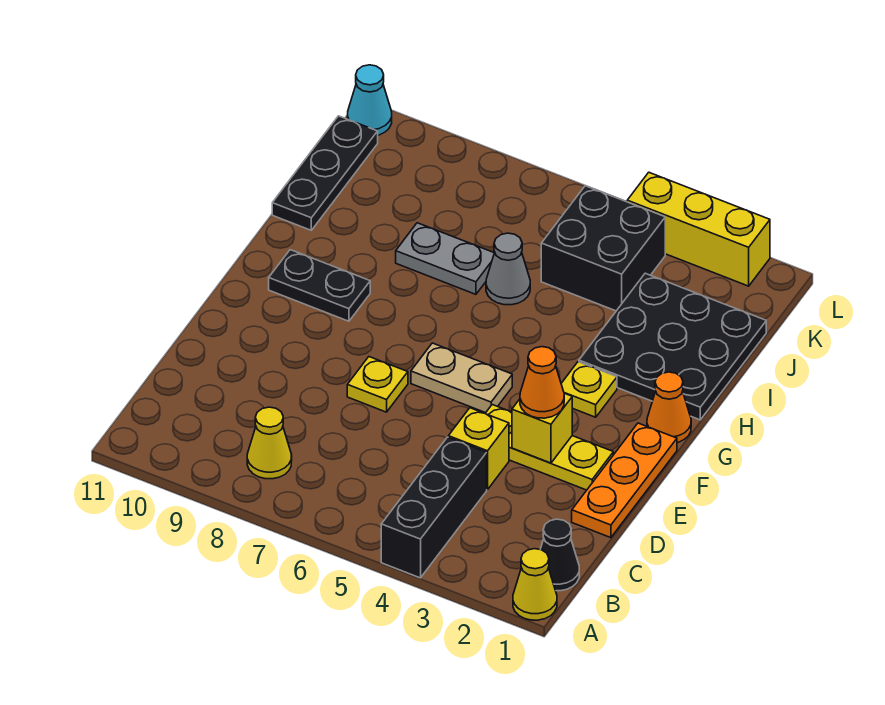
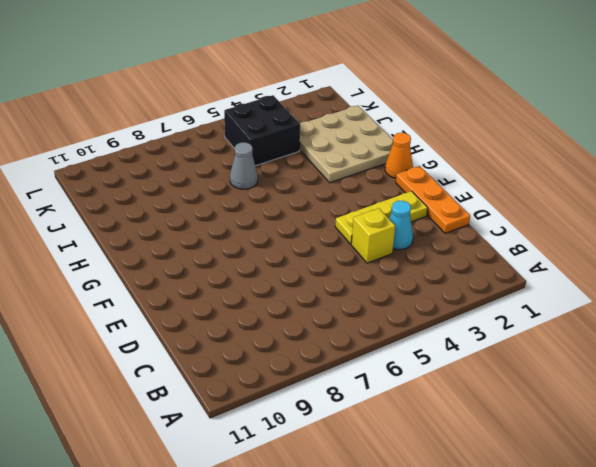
cyan 1x1 cone [389,201,413,250] -> cyan 1x1 cone moved to [348,65,392,135]
tan 3x3 plate [300,106,393,183] -> black 3x3 plate [579,273,766,420]
none -> yellow 1x1 cone [513,549,557,620]
none -> black 1x3 brick [381,437,487,578]
none -> black 1x1 cone [540,519,579,591]

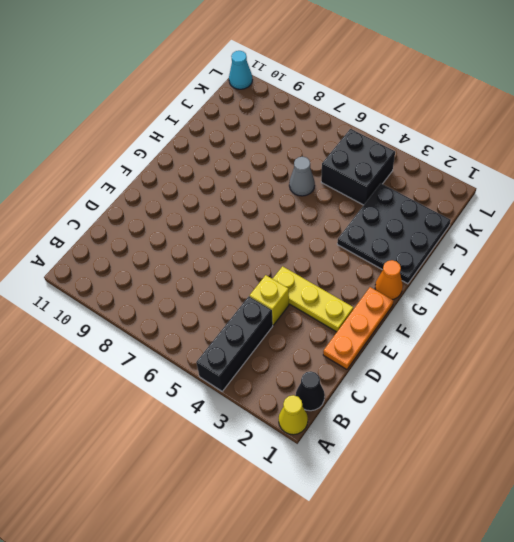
none -> yellow 1x1 cone [247,407,292,479]
none -> yellow 1x1 plate [347,357,408,412]
none -> tan 1x2 plate [411,343,512,413]

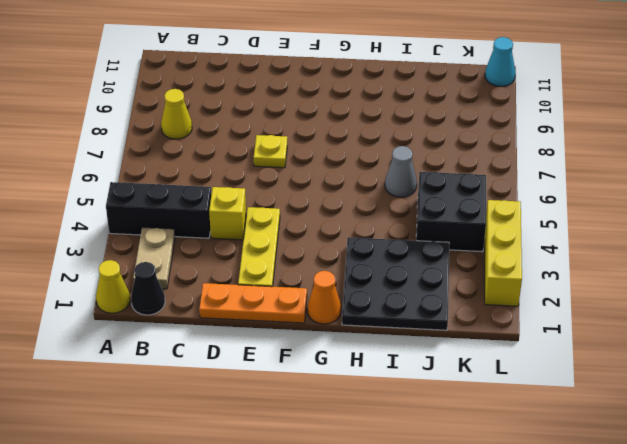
tan 1x2 plate [133,227,175,289] -> tan 1x2 plate moved to [411,343,512,413]
none -> yellow 1x1 plate [561,362,617,417]
none -> black 1x2 plate [269,250,370,321]
none -> grey 1x2 plate [396,223,494,294]

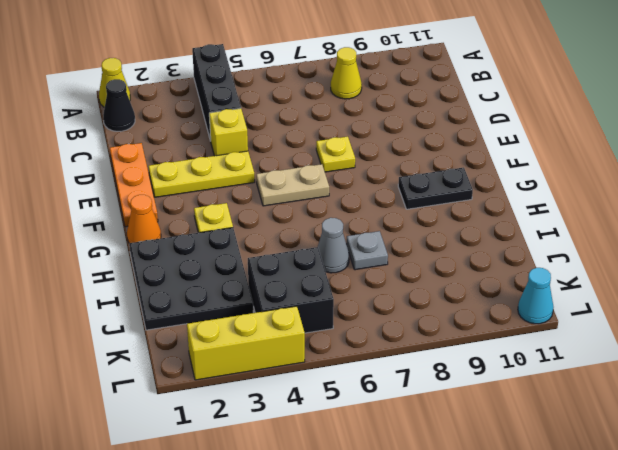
grey 1x1 plate [347,231,388,270] -> grey 1x2 plate [396,223,494,294]
none -> black 1x3 plate [272,116,378,230]
none -> yellow 1x1 brick [512,393,572,463]
none -> orange 1x1 cone [520,347,564,418]

